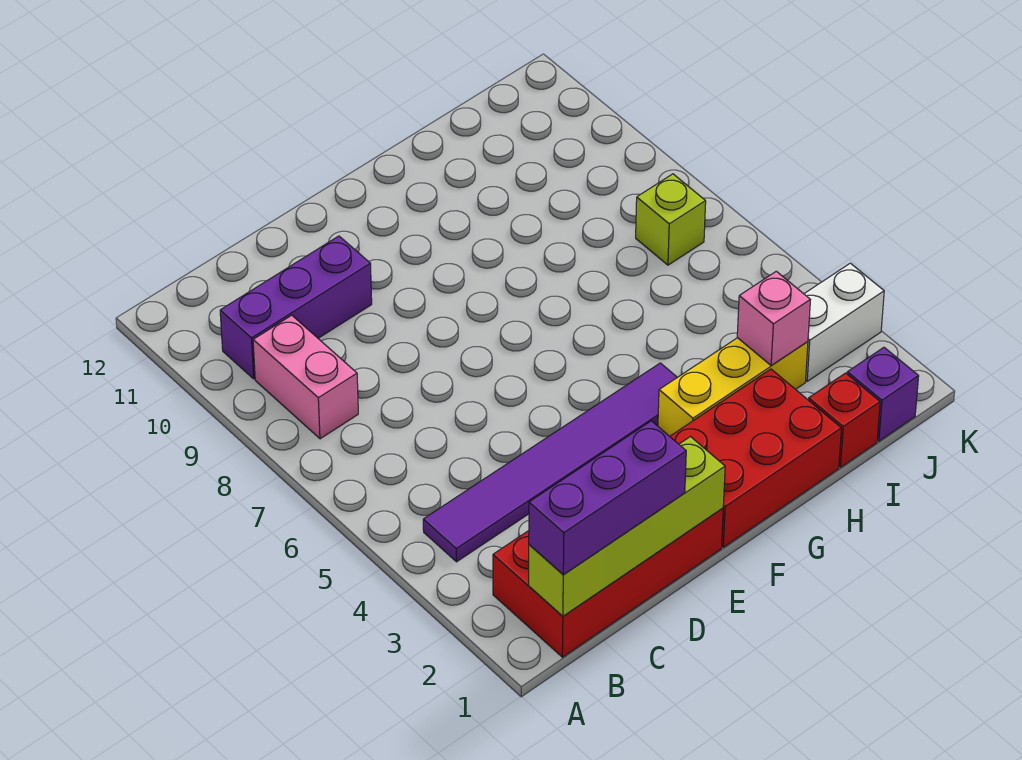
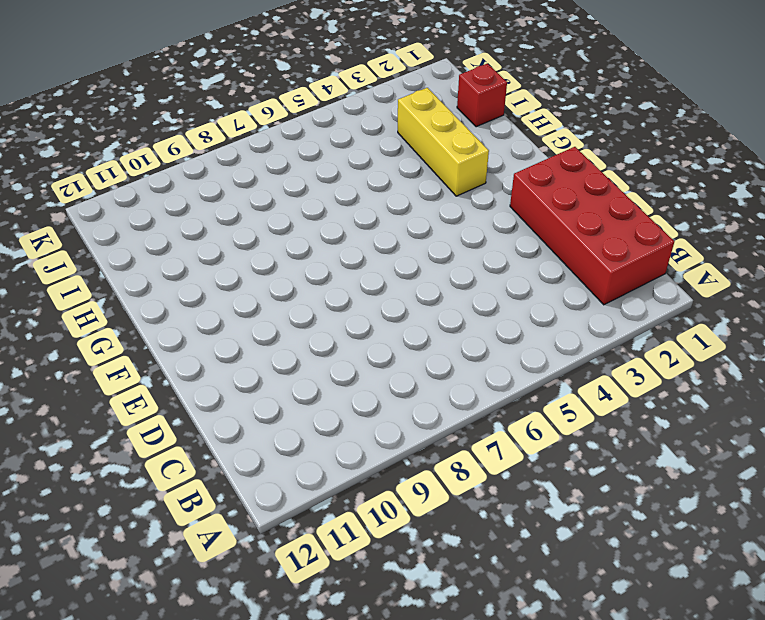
none -> purple 1x6 tile [423,363,677,562]
none -> pink 1x2 brick [253,315,358,439]
none -> purple 1x3 brick [220,236,372,379]

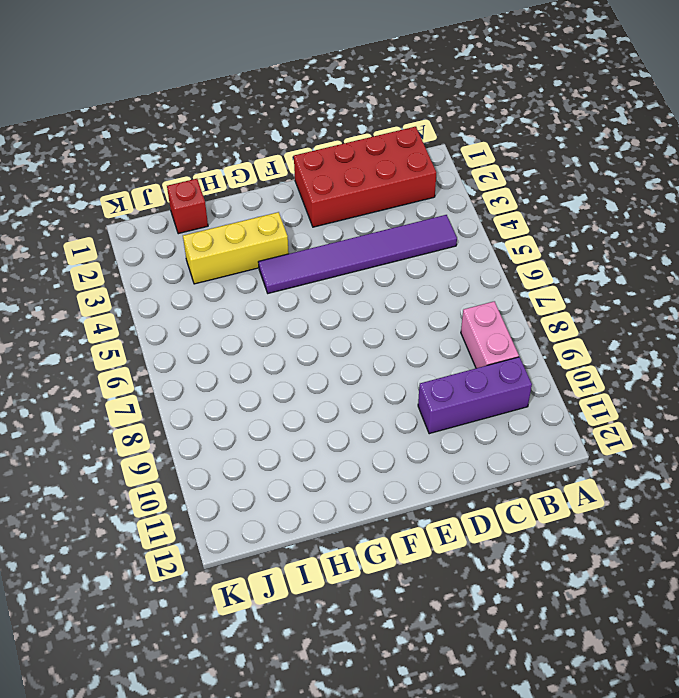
none -> red 2x3 brick [670,369,841,547]
none -> purple 1x1 brick [847,347,919,441]
none -> white 1x2 brick [804,263,884,381]

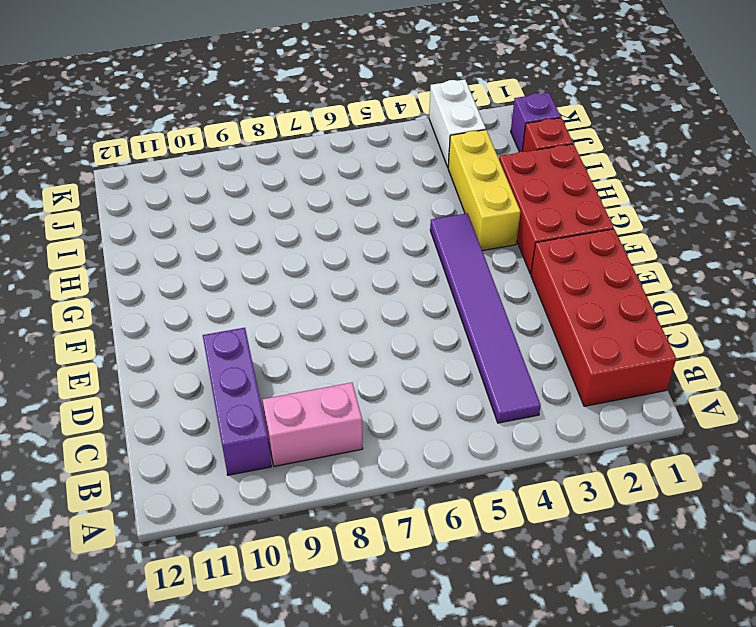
none -> lime 1x1 brick [636,174,706,265]
none -> lime 1x4 brick [529,437,725,616]
none -> pink 1x1 brick [737,271,810,366]

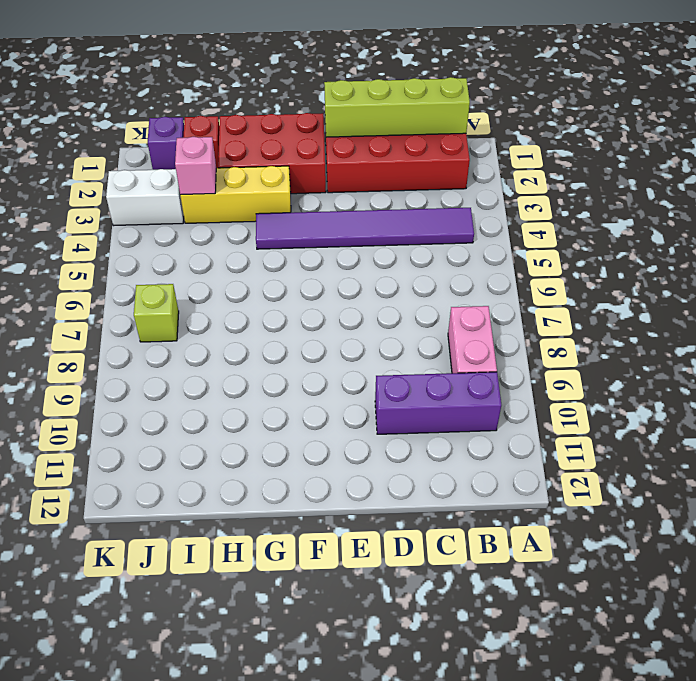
none -> purple 1x3 brick [529,421,686,575]

